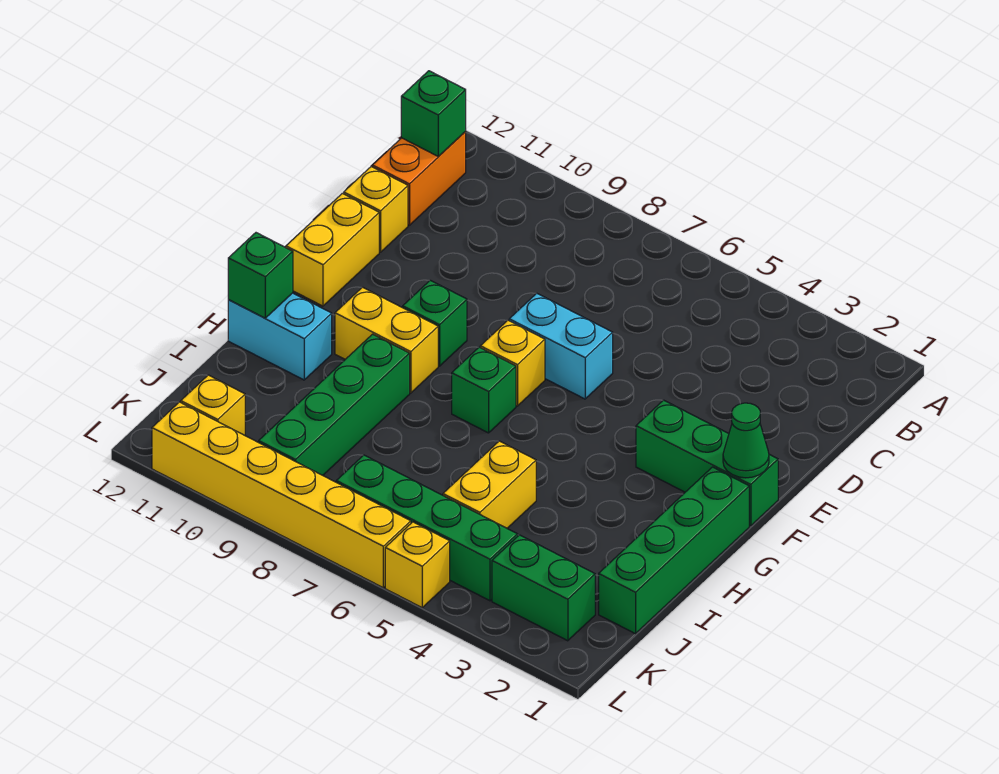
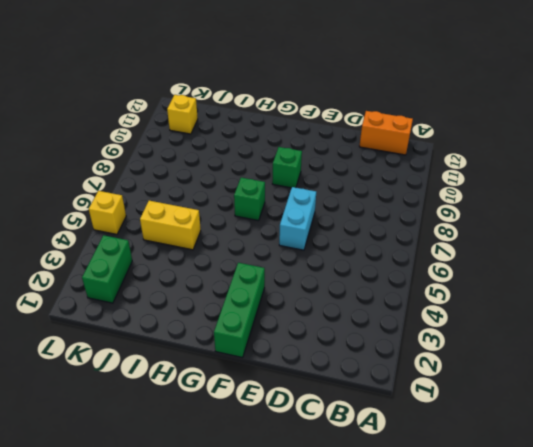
none -> yellow 1x1 brick [344,167,408,252]
none -> yellow 1x2 brick [286,193,379,306]
none -> yellow 1x1 brick [480,320,545,406]

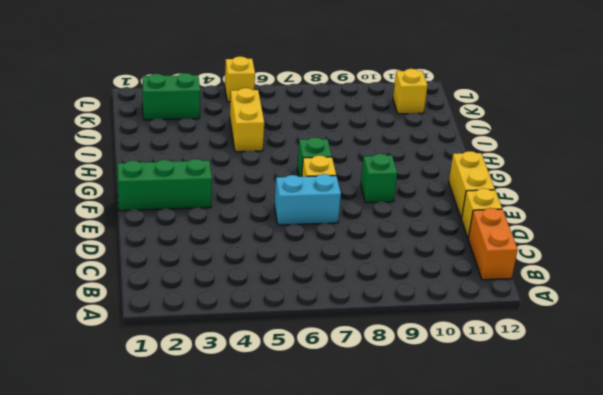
none -> green 1x4 brick [599,467,749,634]
none -> yellow 1x2 brick [335,287,438,393]
none -> green 1x4 brick [259,334,410,475]

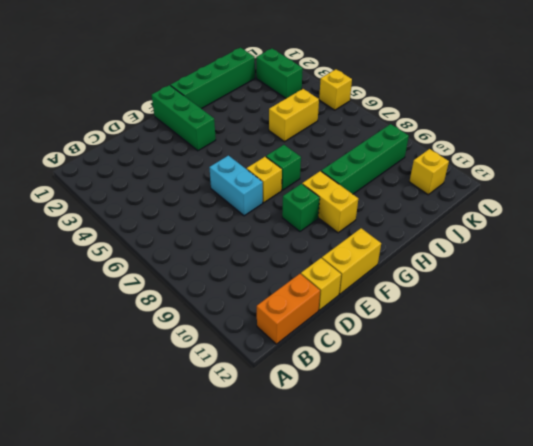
none -> cyan 1x2 brick [228,293,332,380]
none -> green 1x4 brick [336,455,518,601]
none -> yellow 1x6 brick [152,402,411,588]

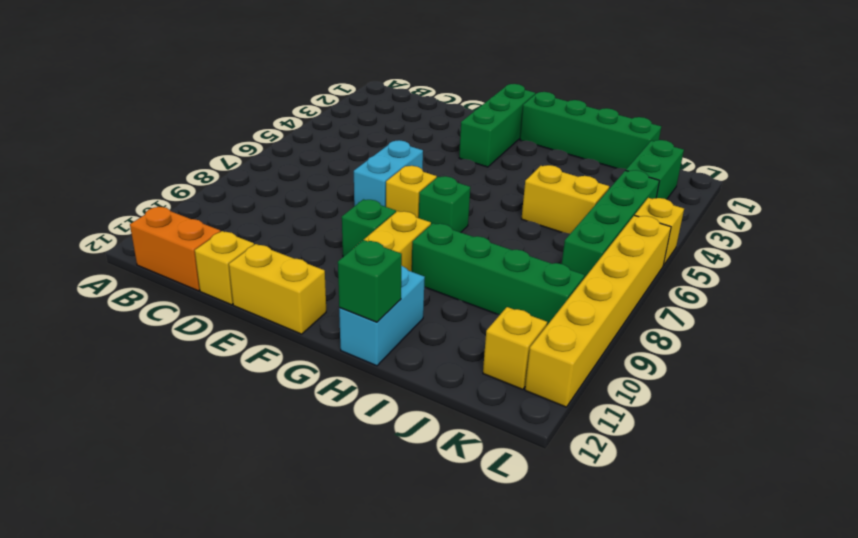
none -> green 1x1 brick [401,71,466,157]
none -> green 1x1 cone [723,403,769,478]

